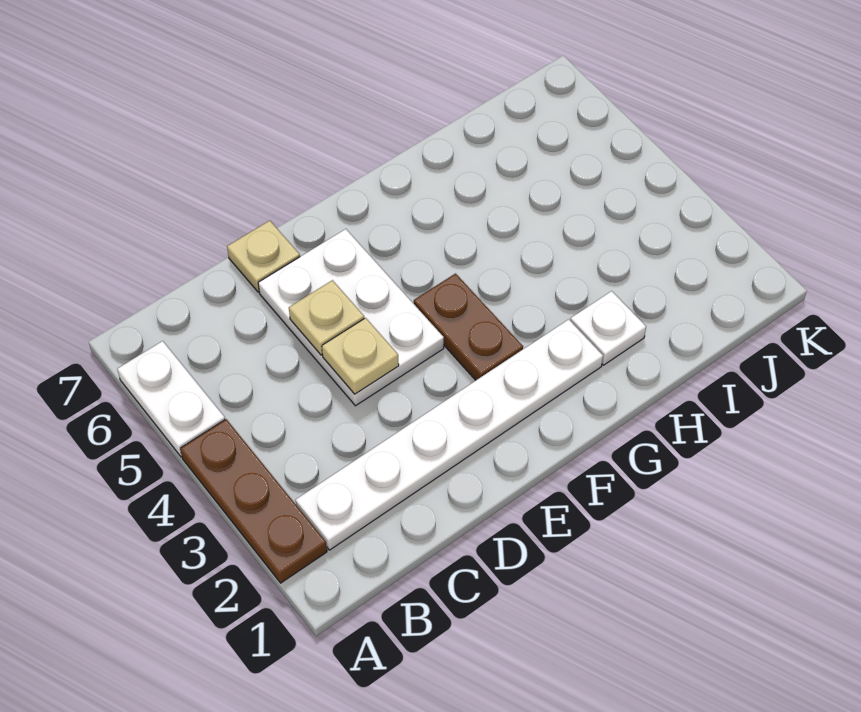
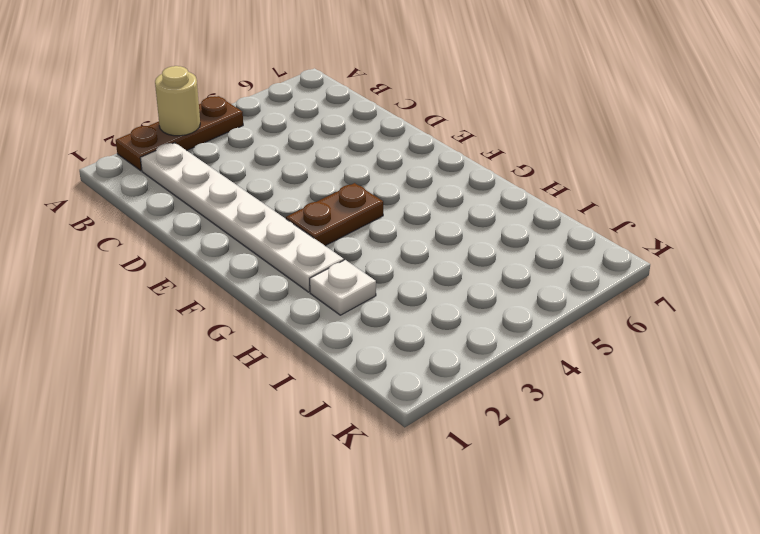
tan 1x1 round brick [155,66,200,136] -> none
none -> white 1x2 plate [117,341,225,457]
none -> white 2x3 plate [258,229,444,406]

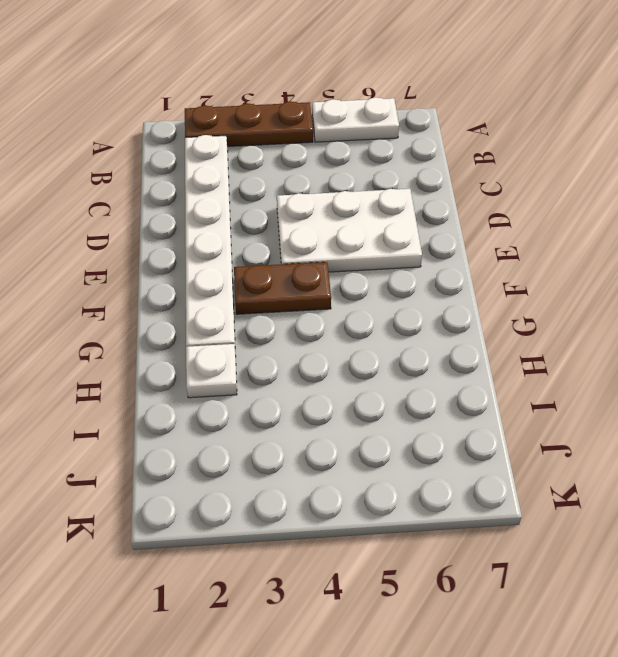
none -> tan 1x1 plate [227,221,300,292]
none -> tan 1x1 plate [322,318,399,394]

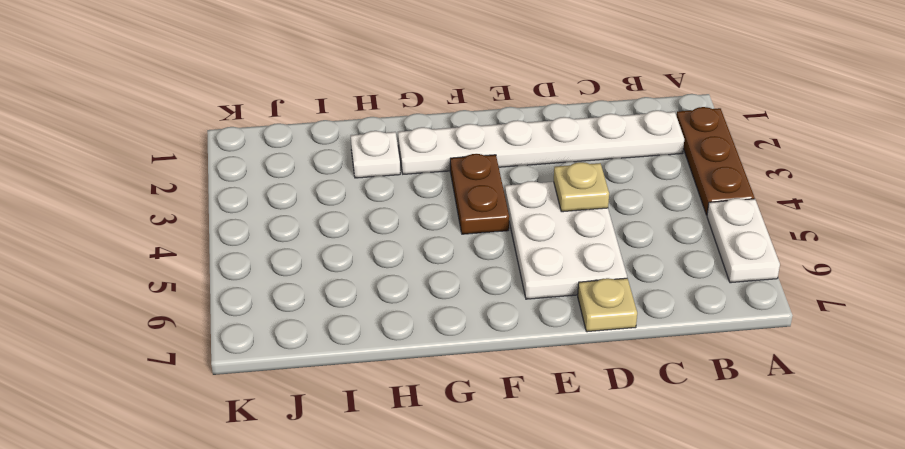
none -> tan 1x1 plate [289,280,364,355]

